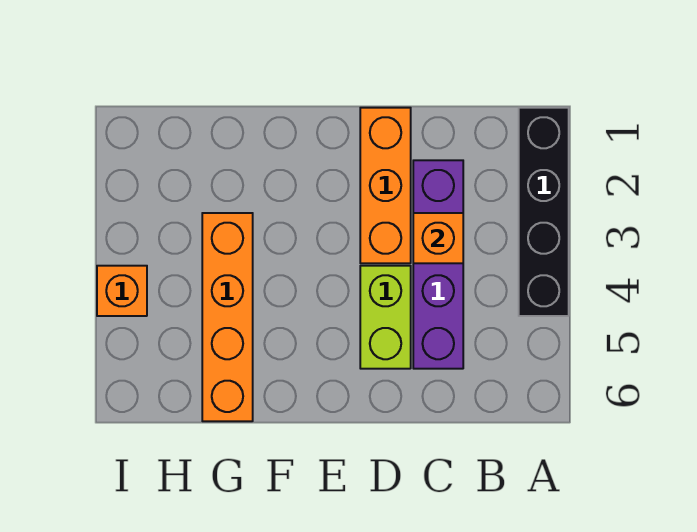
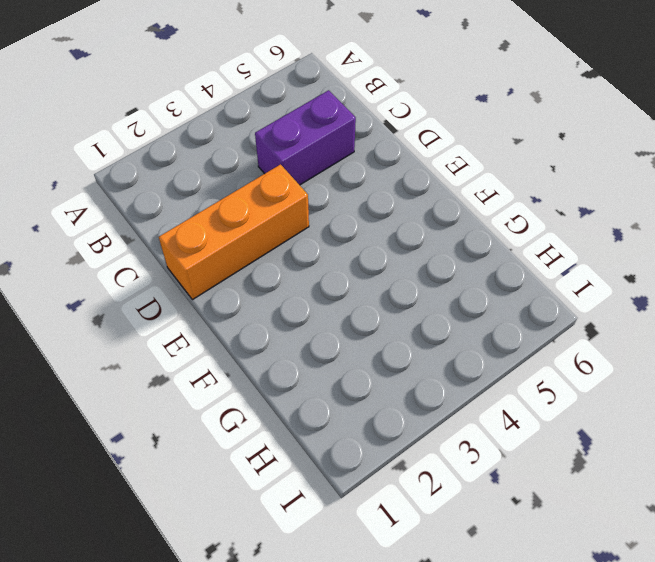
purple 1x2 brick [255,90,356,185] -> purple 1x4 brick [413,160,463,369]
none -> black 1x4 brick [519,108,569,316]
none -> lime 1x2 brick [360,266,411,369]

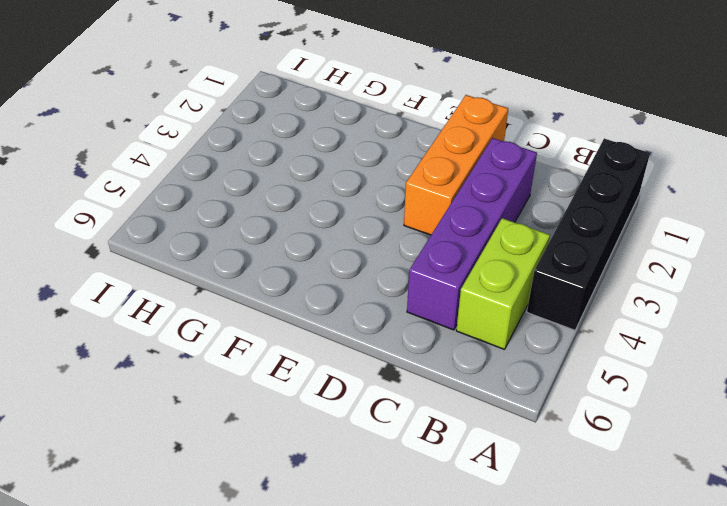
lime 1x2 brick [456,218,550,349] -> lime 1x2 brick moved to [360,266,411,369]
none -> orange 1x4 brick [202,213,253,421]
none -> orange 1x1 brick [97,266,147,316]

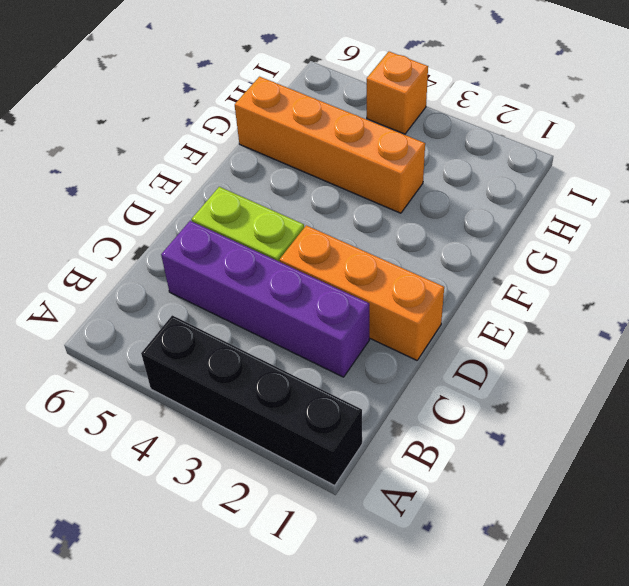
none -> orange 1x1 brick [413,213,463,263]

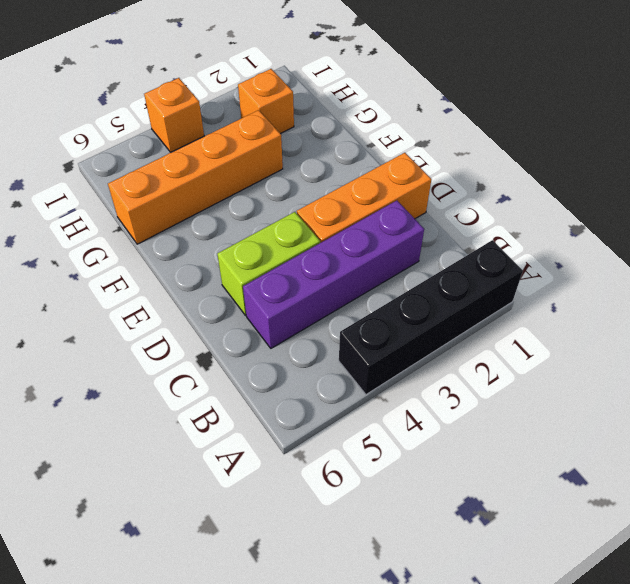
orange 1x1 brick [238,69,294,134] -> orange 1x1 brick moved to [413,213,463,263]

